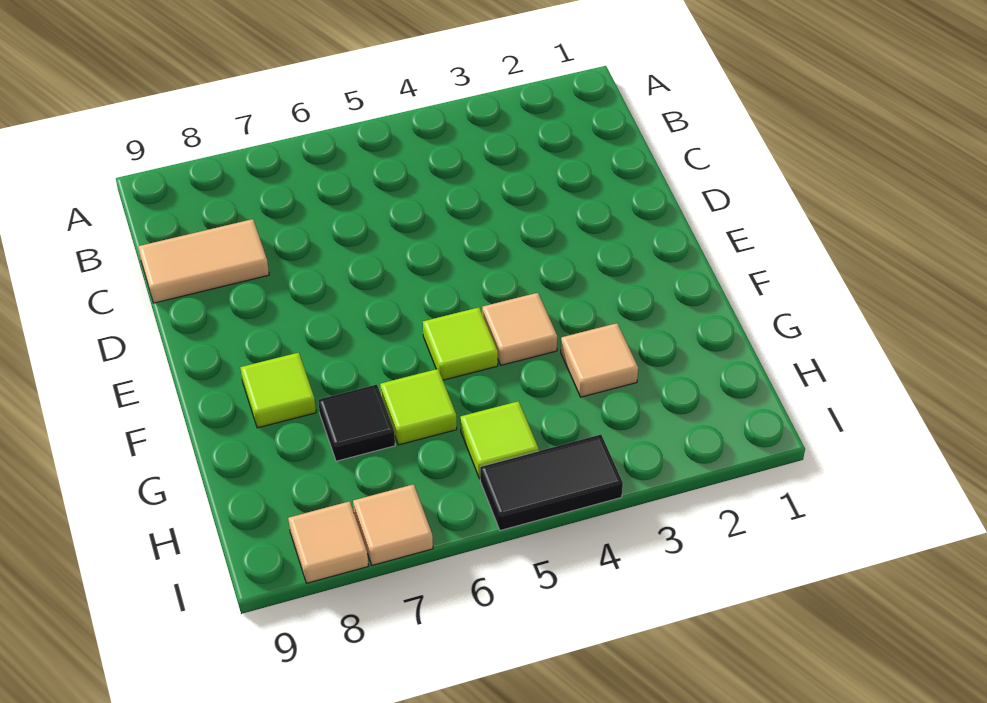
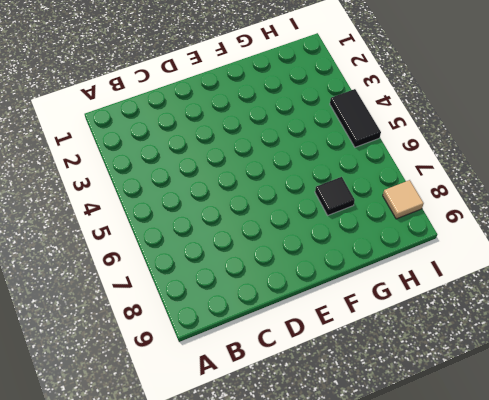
none -> tan 1x2 tile [138,219,269,303]
none -> tan 1x1 tile [482,293,557,365]

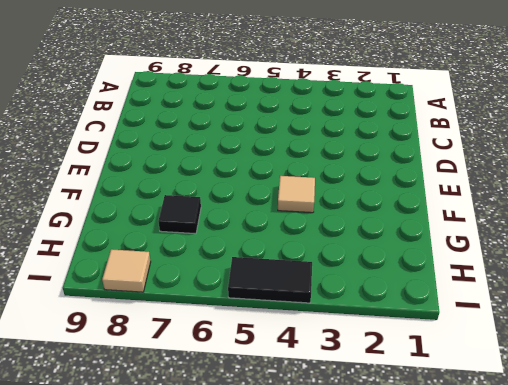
none -> tan 1x2 tile [138,219,269,303]
none -> lime 1x1 tile [423,307,498,380]

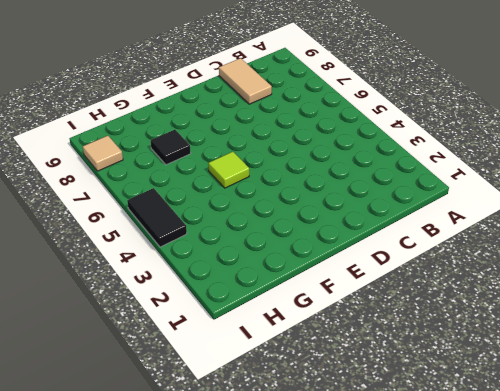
none -> tan 1x1 tile [482,293,557,365]
none -> lime 1x1 tile [240,353,316,428]

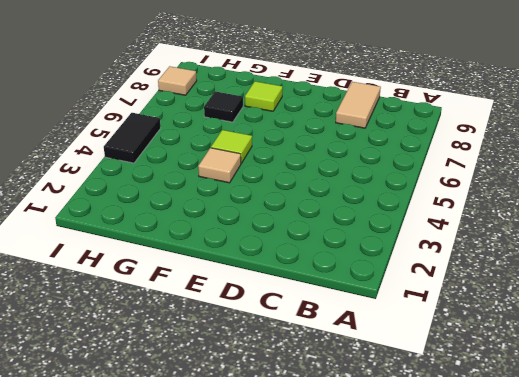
none -> tan 1x1 tile [561,323,638,397]
none -> lime 1x1 tile [380,369,457,445]

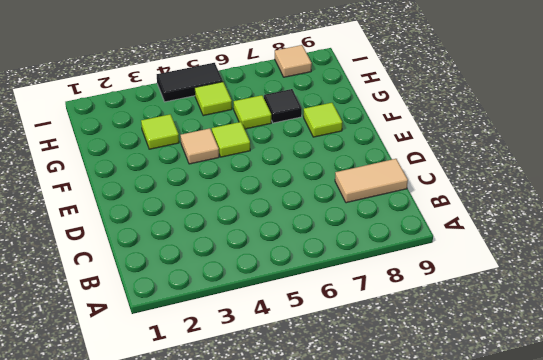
lime 1x1 tile [141,114,179,149] -> tan 1x1 tile [561,323,638,397]
none -> tan 1x1 tile [353,484,433,565]

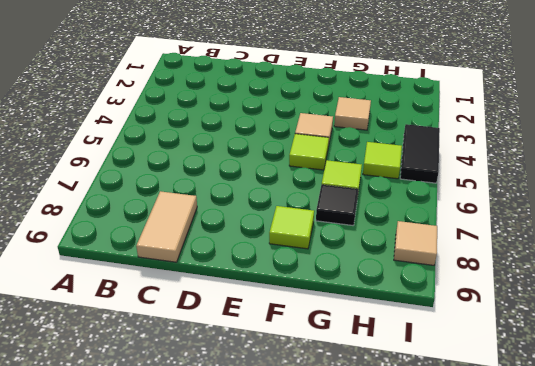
none -> tan 1x1 tile [353,484,433,565]

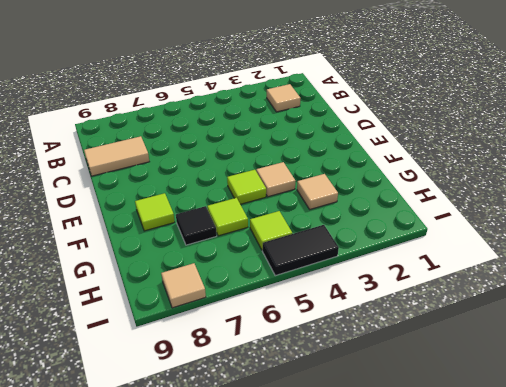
tan 1x1 tile [267,84,301,112] -> tan 1x1 tile moved to [353,484,433,565]

